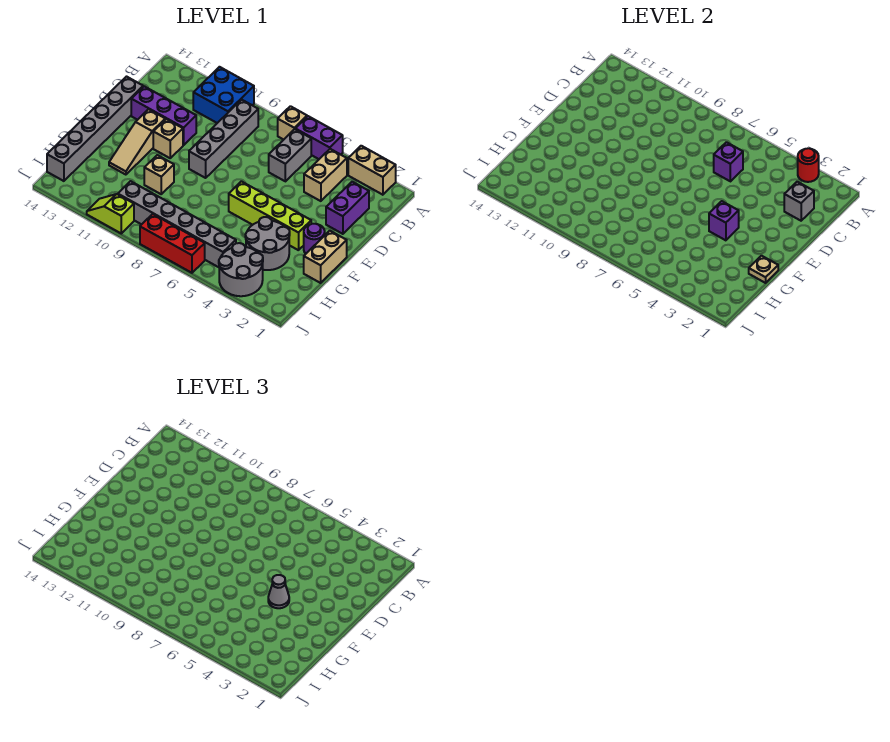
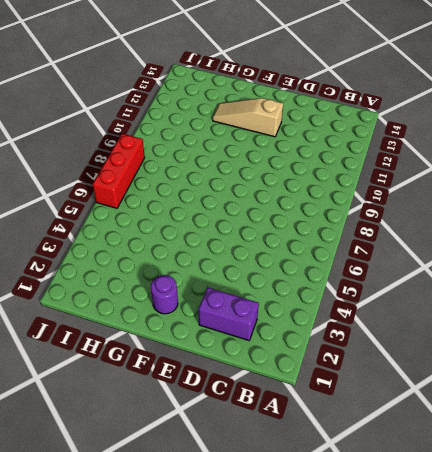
none -> tan 1x2 brick [348,146,396,195]
none -> purple 1x2 brick [296,116,343,159]
none -> tan 1x1 brick [278,106,307,140]

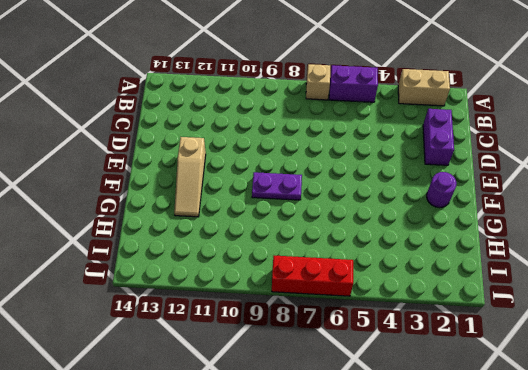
purple 1x2 plate [252,172,302,200] -> none
none -> blue 2x2 brick [193,67,254,123]
none -> tan 1x2 brick [304,149,347,201]
none -> grey 1x2 brick [269,129,311,181]

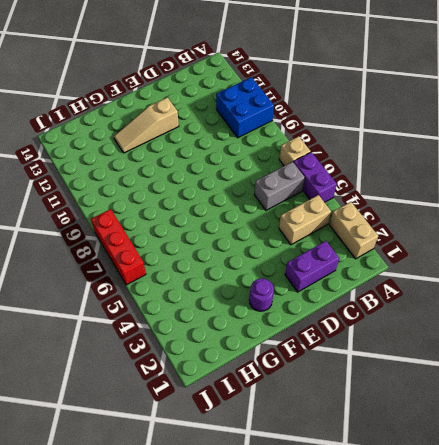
none -> grey 1x4 brick [189,100,258,178]
none -> purple 1x3 brick [131,86,196,145]
none -> grey 1x6 brick [47,77,143,181]

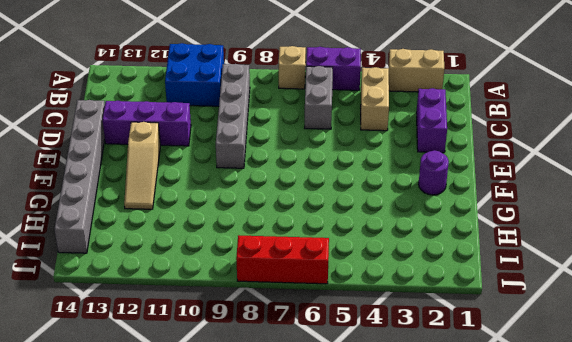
none -> tan 1x1 brick [153,119,183,158]
none -> tan 1x2 brick [304,231,347,283]
none -> lime 1x4 brick [229,181,311,250]

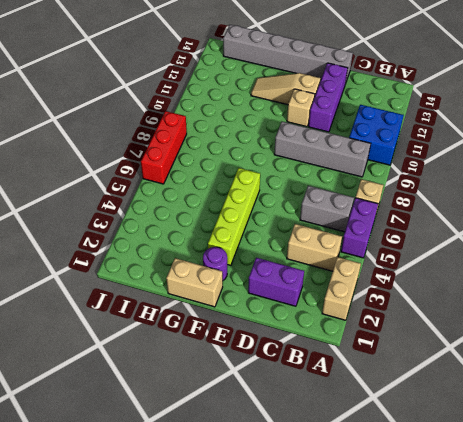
none -> grey 2x2 round brick [245,217,290,270]
none -> tan 1x1 brick [144,155,174,194]
none -> grey 2x2 round brick [219,243,263,296]

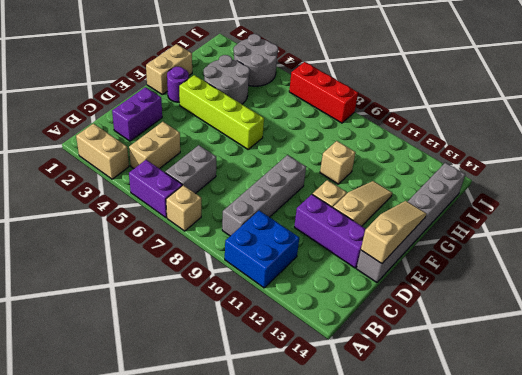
tan 1x3 slope [361,201,426,264] -> none
none -> grey 1x6 brick [118,181,236,267]
none -> lime 1x2 slope [87,194,134,233]
none -> red 1x1 round brick [798,148,819,182]

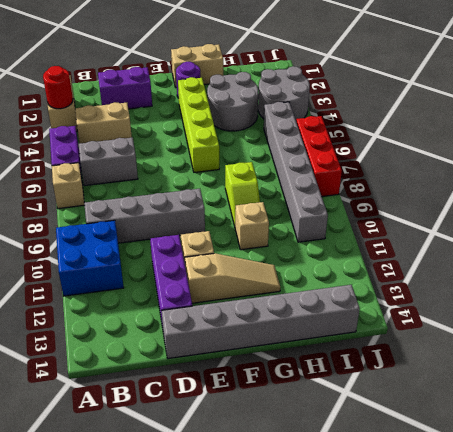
lime 1x2 slope [225,162,260,226] -> lime 1x2 slope moved to [87,194,134,233]
none -> grey 1x1 brick [784,182,814,221]
none -> purple 1x1 brick [714,142,743,181]
none -> purple 1x1 brick [709,201,739,240]

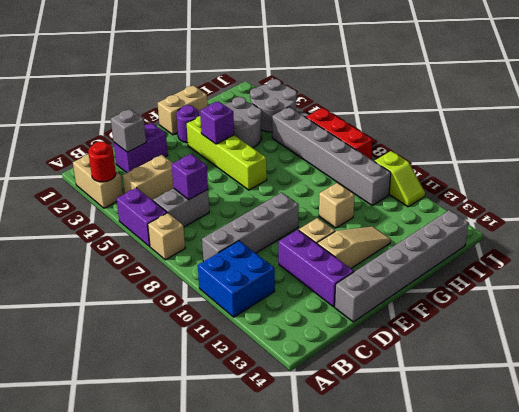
none -> tan 1x1 plate [749,256,778,283]
none -> grey 1x1 cone [268,575,289,608]

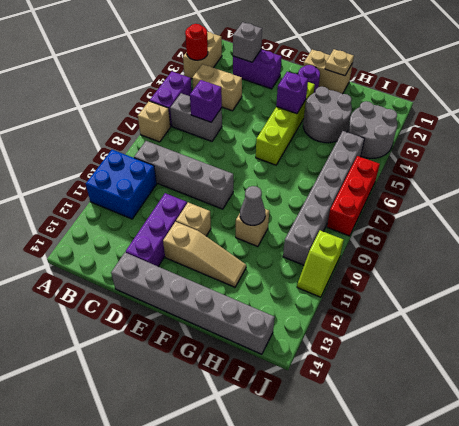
grey 1x1 cone [240,186,265,225] -> grey 1x1 cone moved to [268,575,289,608]

